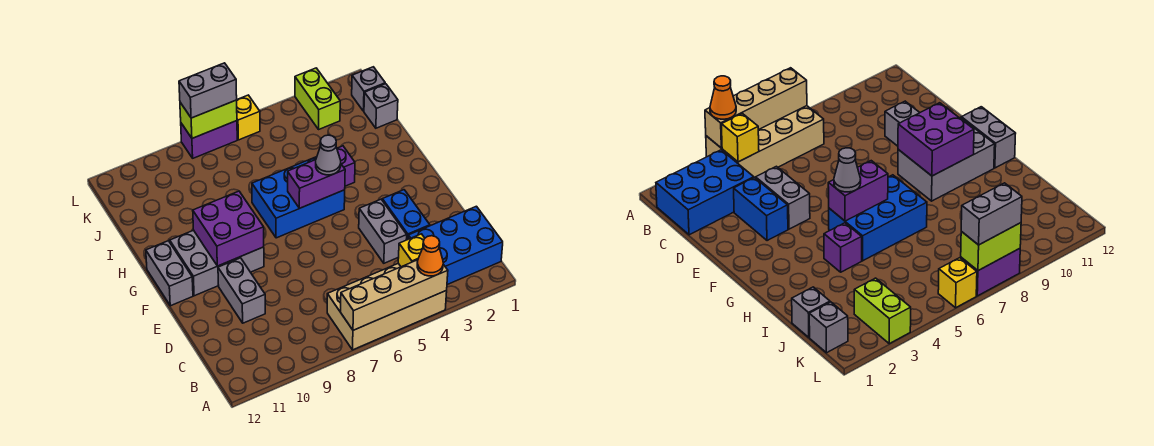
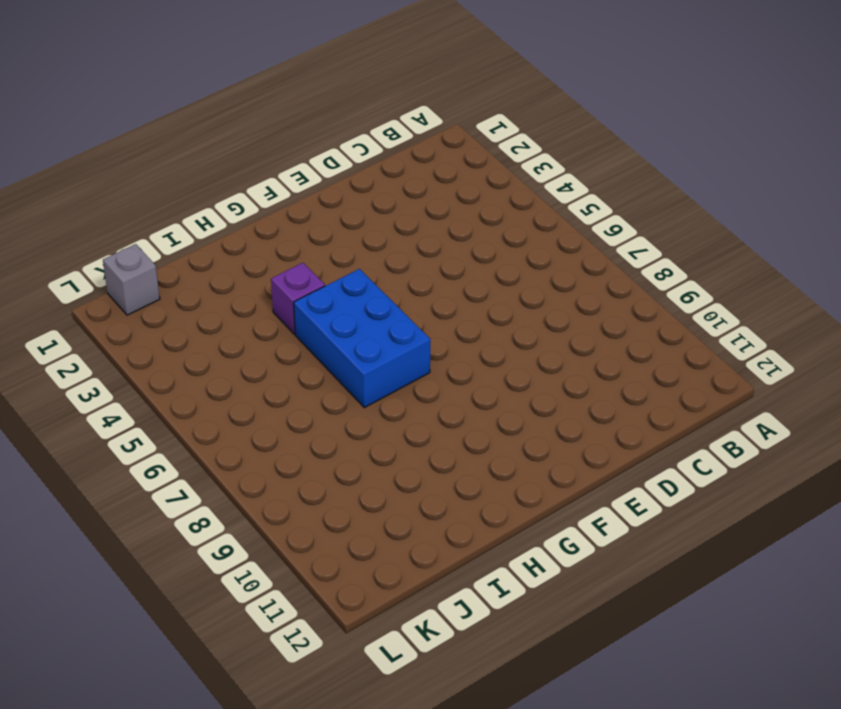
none -> tan 2x4 brick [327,263,447,350]
none -> blue 2x3 brick [408,206,503,285]
none -> blue 1x2 brick [382,190,430,240]

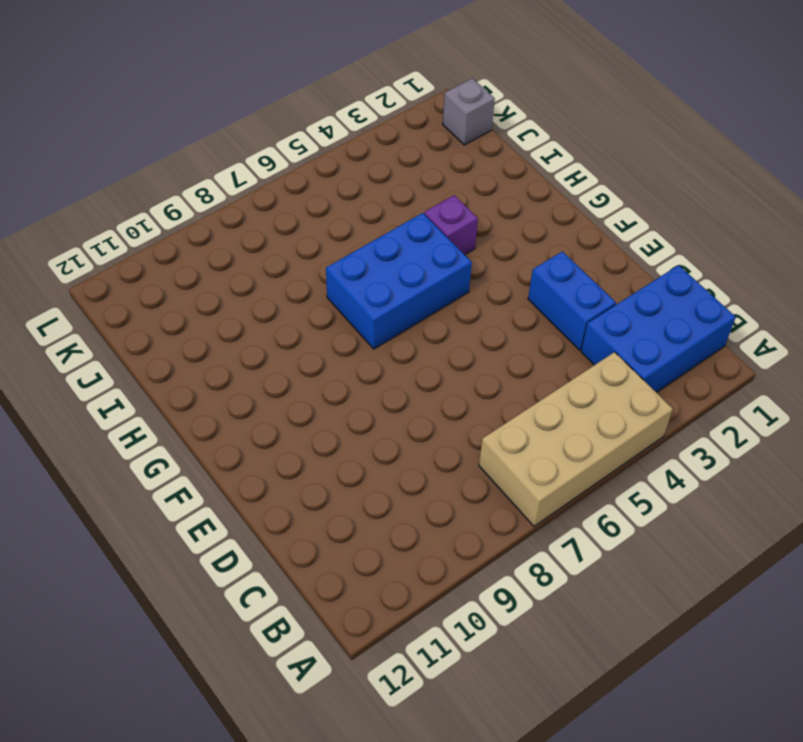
none -> grey 1x2 brick [359,199,407,263]
none -> grey 1x2 brick [218,258,265,323]
none -> grey 2x3 brick [170,230,264,296]

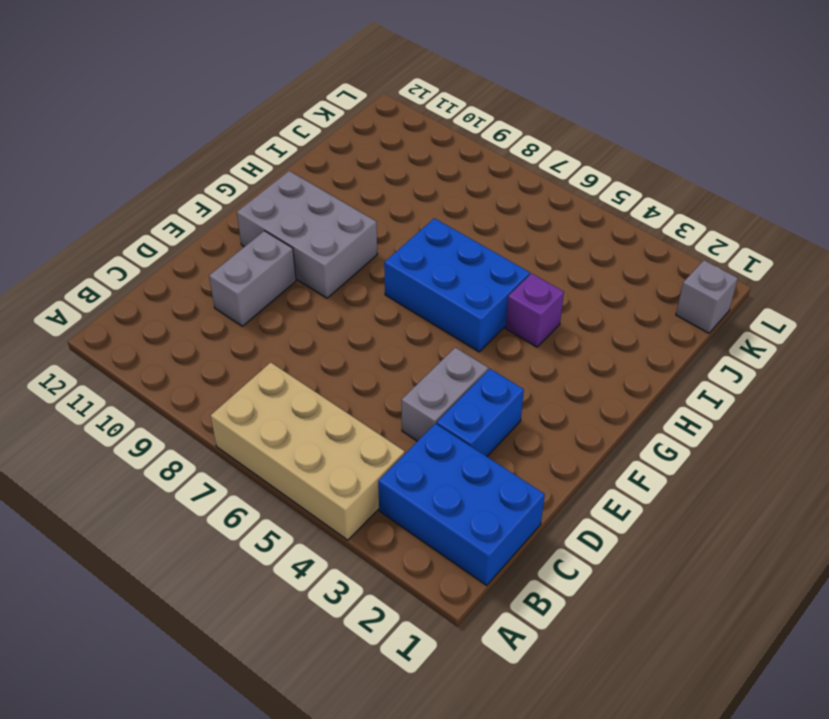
none -> grey 1x2 brick [146,241,193,306]
none -> grey 1x1 brick [364,84,398,128]
none -> lime 1x2 brick [295,68,340,129]

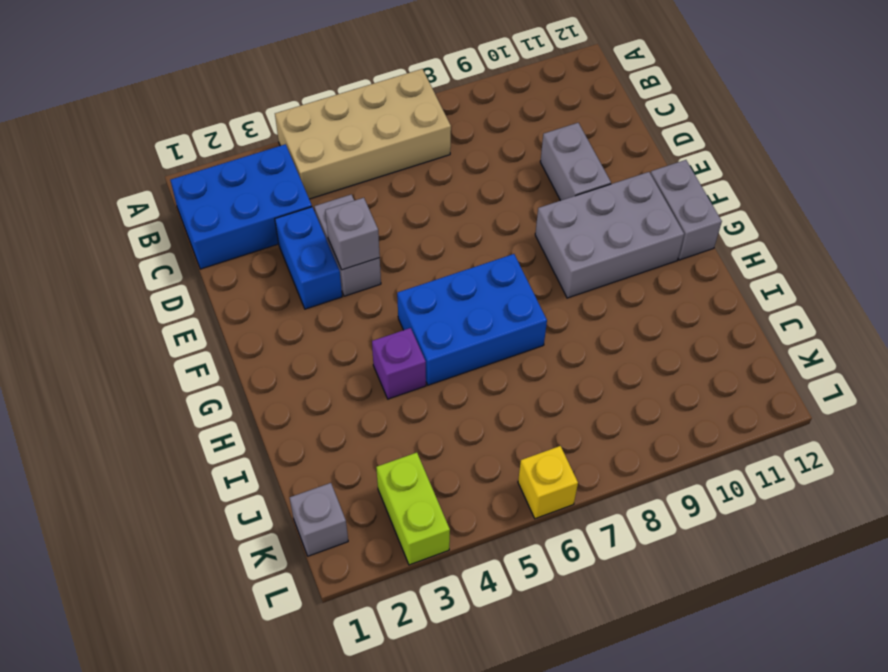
grey 1x1 brick [325,198,380,270] -> grey 1x1 brick moved to [364,84,398,128]
none -> purple 1x2 brick [181,121,237,158]
none -> tan 1x4 brick [341,260,448,330]
none -> yellow 1x1 brick [398,234,425,267]

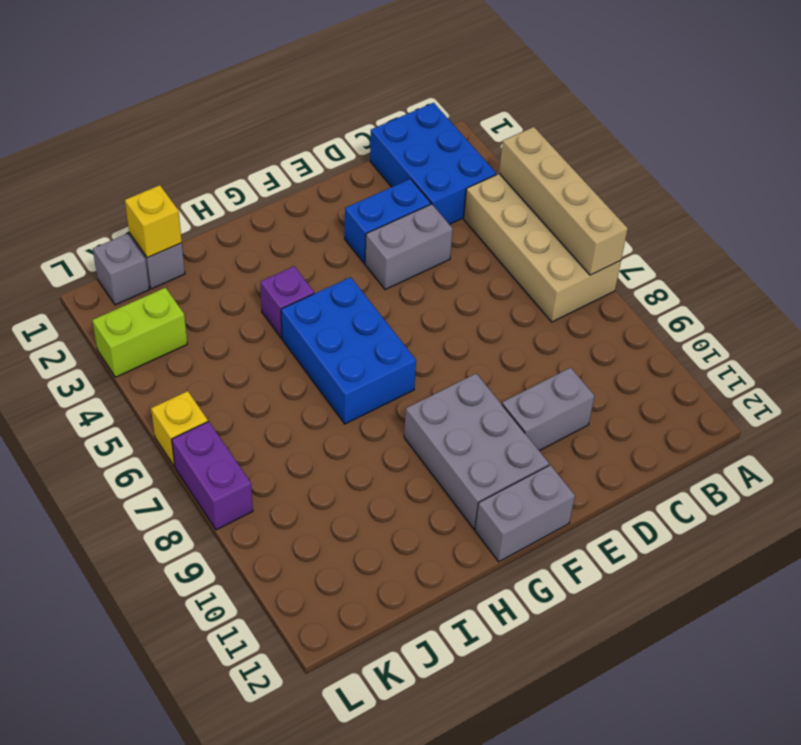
yellow 1x1 brick [125,185,182,258] -> yellow 1x1 brick moved to [398,234,425,267]
none -> purple 2x2 brick [193,191,264,266]
none -> purple 1x2 brick [288,160,345,208]
none -> lime 1x2 brick [180,100,237,138]

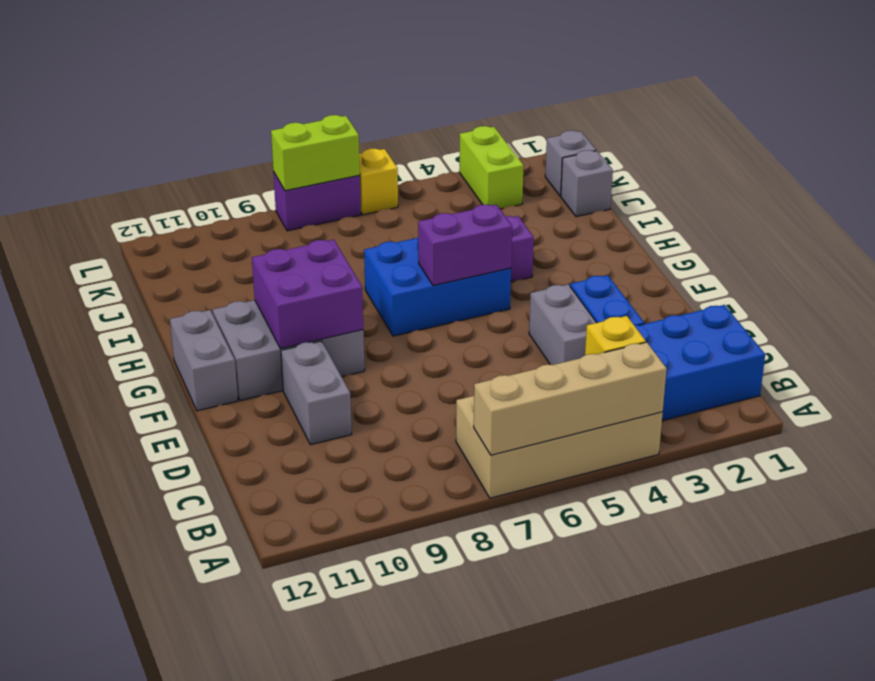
none -> orange 1x1 cone [417,236,443,276]
none -> grey 1x1 cone [316,135,341,175]
none -> grey 1x2 brick [179,63,237,118]

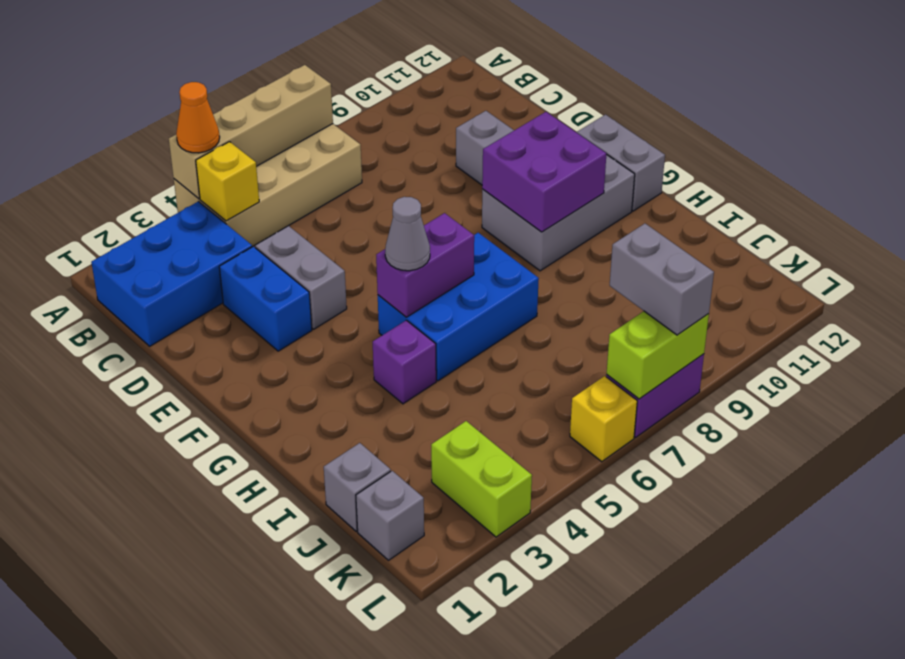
grey 1x2 brick [610,224,714,335] -> grey 1x2 brick turned to [179,63,237,118]

